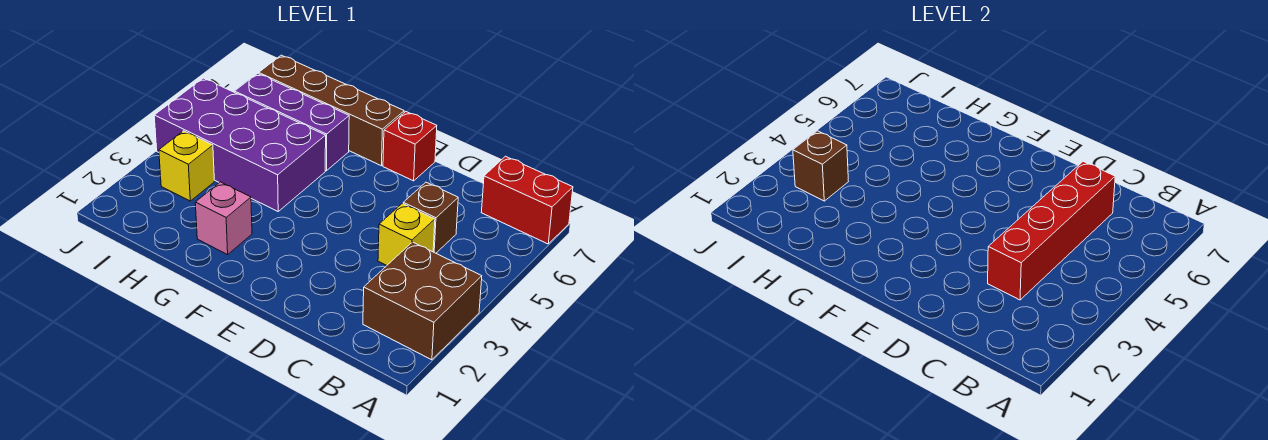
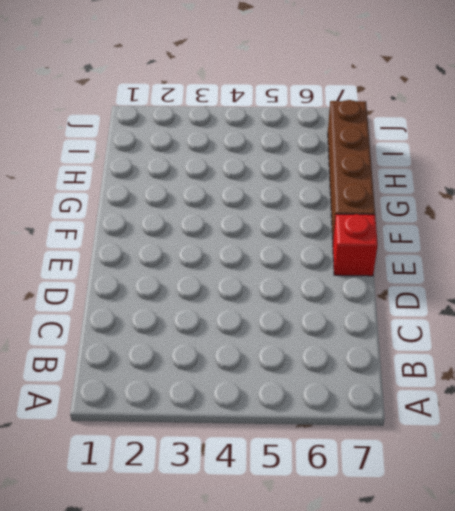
none -> brown 2x2 brick [363,242,482,360]
none -> red 1x2 brick [481,156,573,244]
none -> yellow 1x1 brick [378,204,435,265]

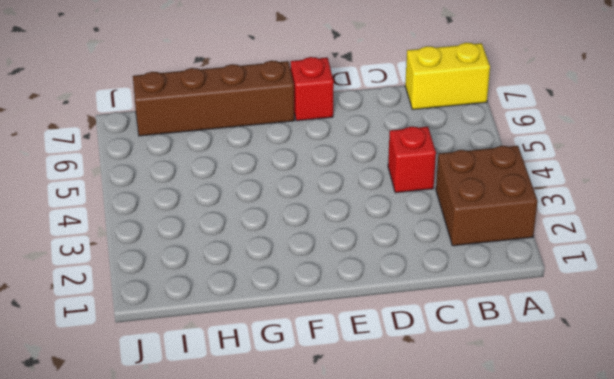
yellow 1x2 brick [405,43,490,110] -> red 1x2 brick [481,156,573,244]
red 1x1 brick [388,127,436,193] -> yellow 1x1 brick [378,204,435,265]
none -> brown 1x1 brick [403,182,458,253]
none -> pink 1x1 brick [195,182,252,255]
none -> purple 2x4 brick [154,78,326,211]

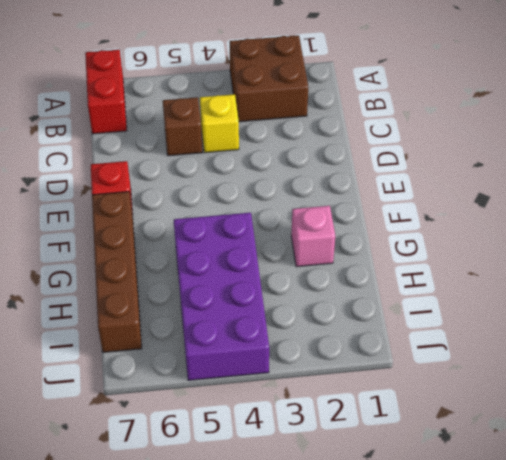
none -> purple 1x3 brick [235,73,349,171]
none -> yellow 1x1 brick [159,131,214,201]
none -> red 1x4 brick [988,162,1115,300]

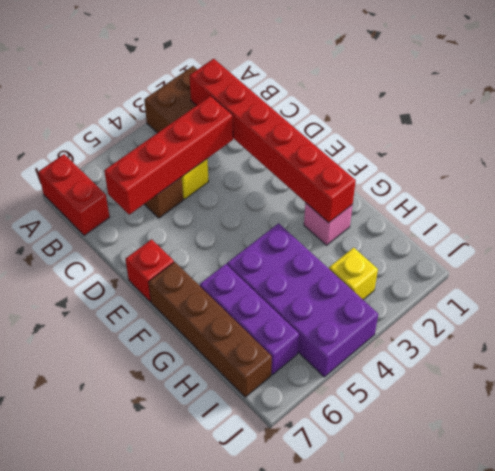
red 1x6 brick [189,59,356,223] -> none
none -> brown 1x1 brick [793,131,848,201]

